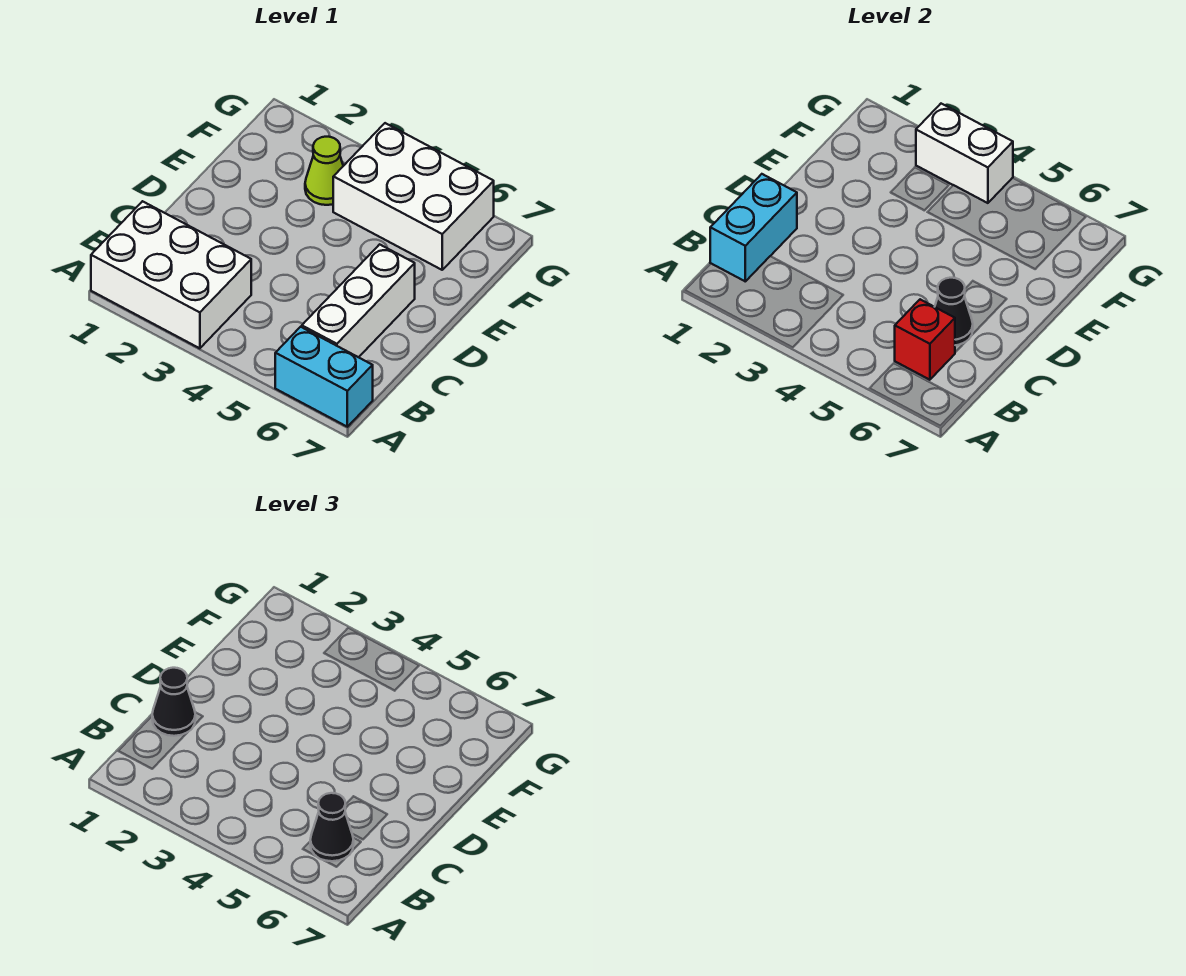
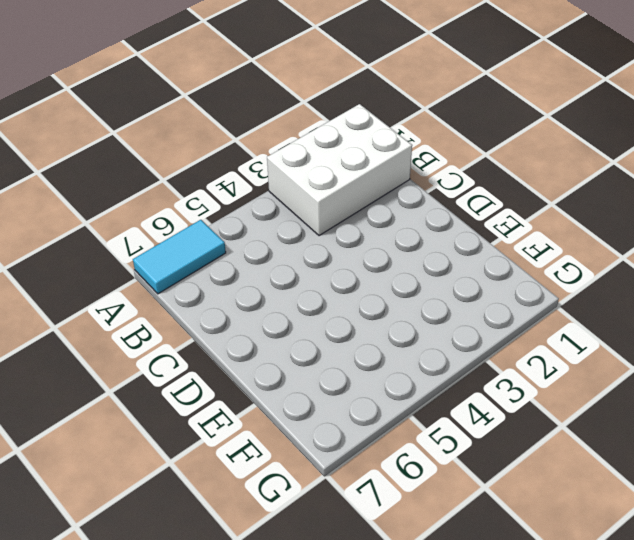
cyan 1x2 tile [133,220,226,294] -> cyan 1x2 brick [275,327,373,427]
none -> white 1x3 brick [302,244,415,357]
none -> lime 1x1 cone [305,137,343,205]

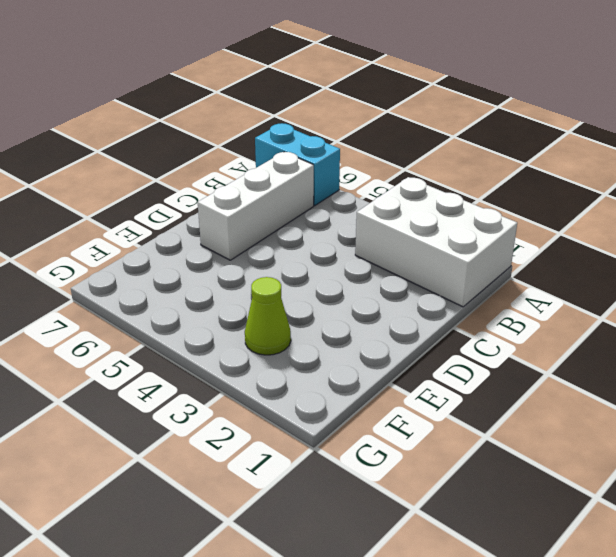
none -> white 2x3 brick [333,123,494,270]
none -> cyan 1x2 brick [710,174,797,281]

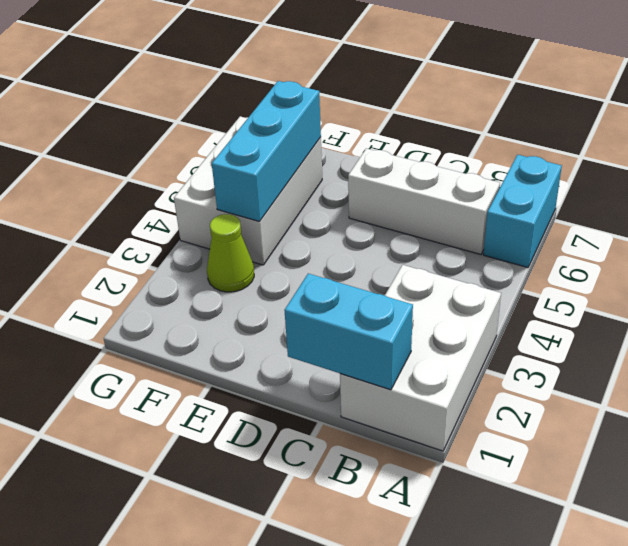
cyan 1x3 brick [212,81,321,222] -> none
none -> red 1x1 brick [895,299,955,380]
none -> black 1x1 cone [935,278,973,345]

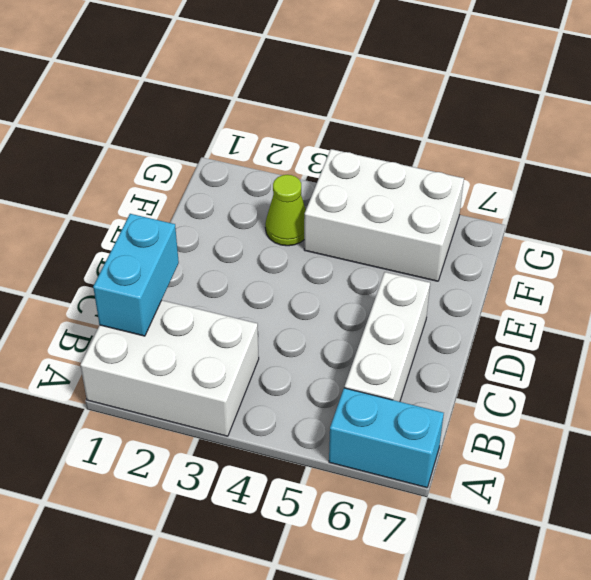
none -> red 1x1 brick [895,299,955,380]
none -> black 1x1 cone [935,278,973,345]

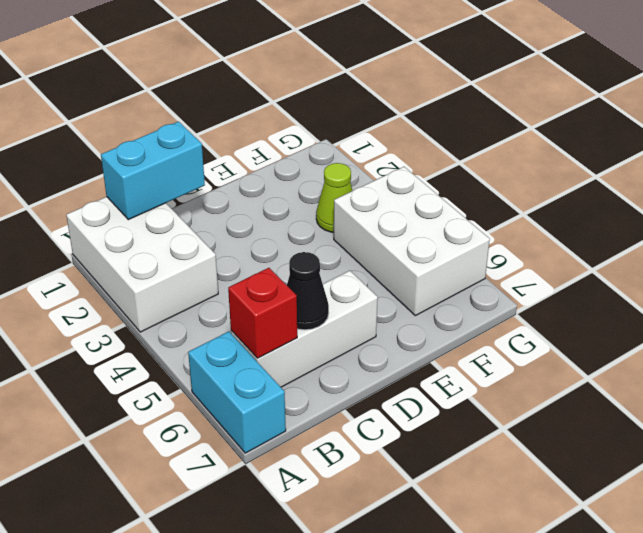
none -> white 1x2 brick [916,104,1013,203]
none -> black 1x1 cone [310,793,354,861]

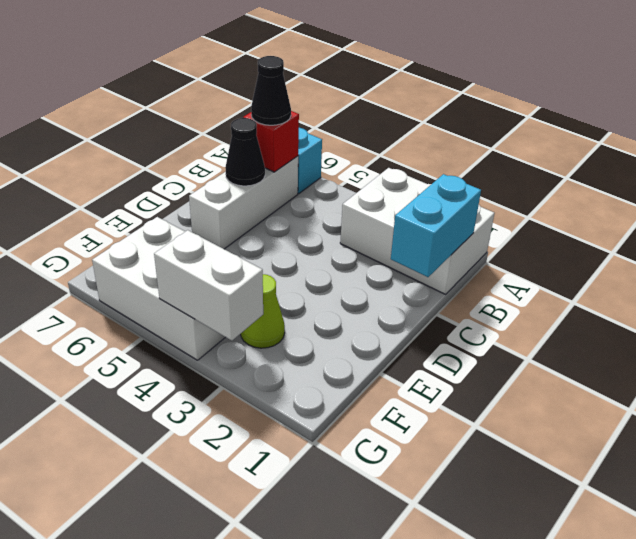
none -> black 1x1 cone [152,668,195,736]

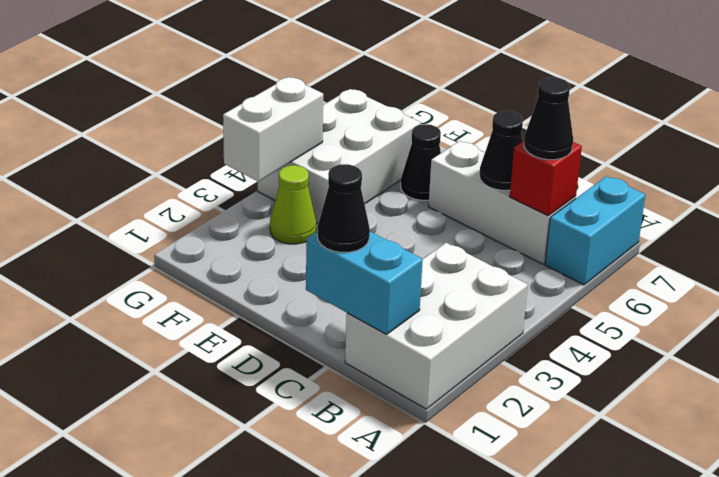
black 1x1 cone [401,124,441,200] -> none

